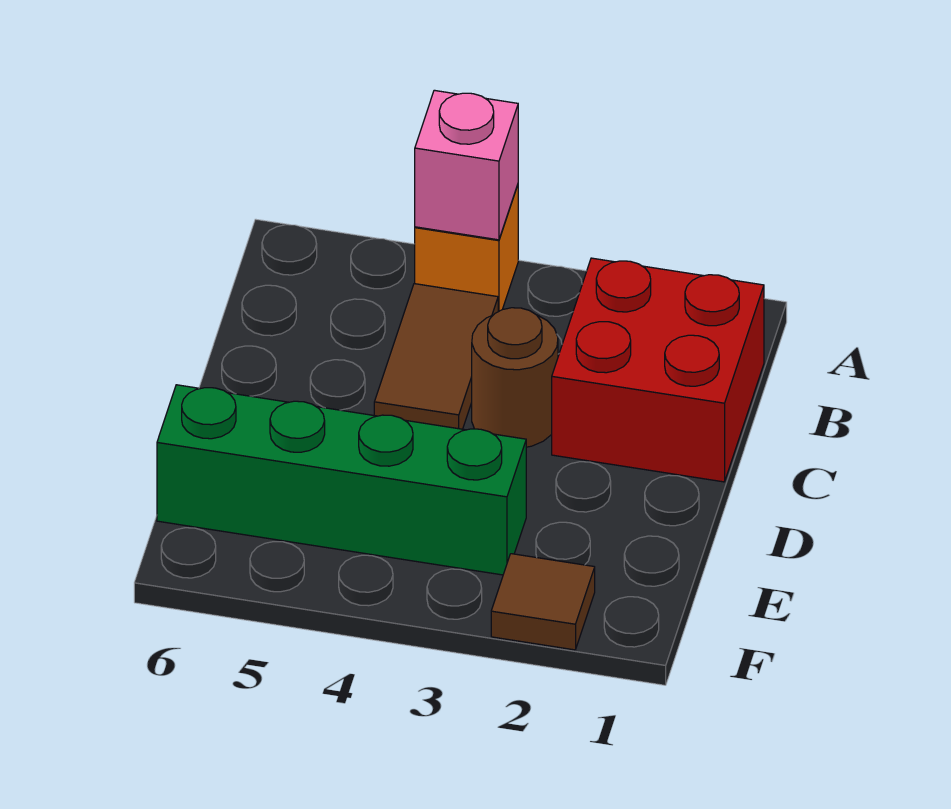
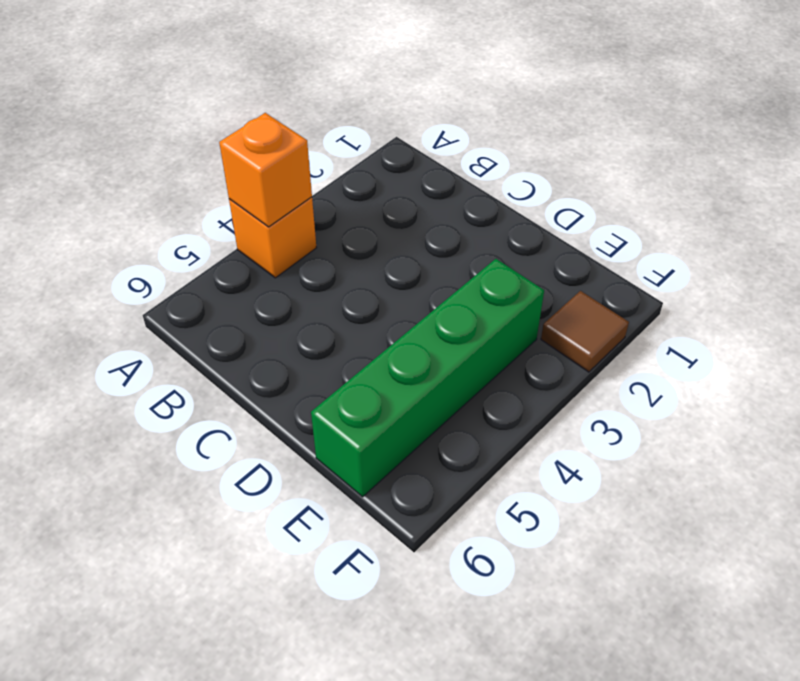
orange 1x1 brick [219,113,312,227] -> pink 1x1 brick [415,90,518,240]
none -> red 2x2 brick [552,258,764,482]
none -> brown 1x2 tile [374,284,498,429]

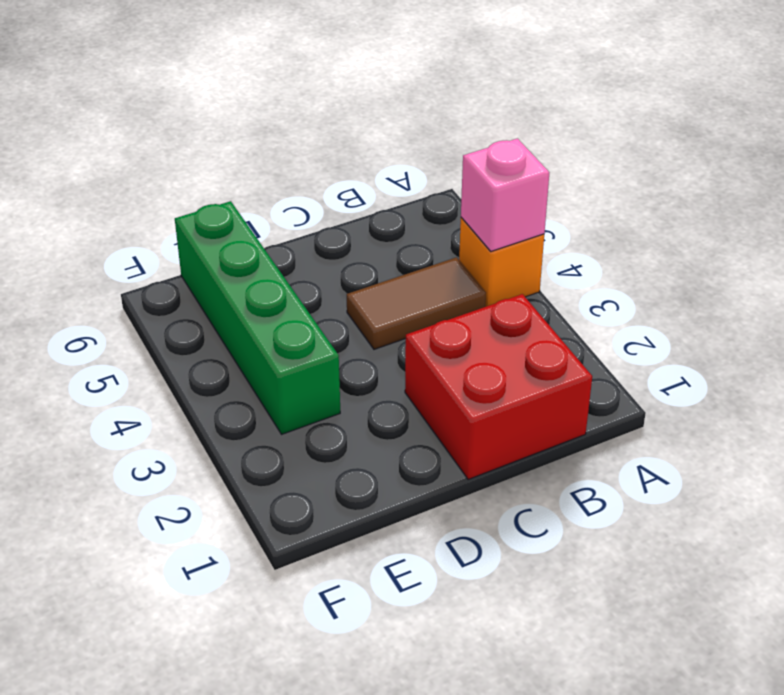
none -> brown 1x1 round brick [472,308,558,447]
none -> brown 1x1 tile [491,554,595,650]

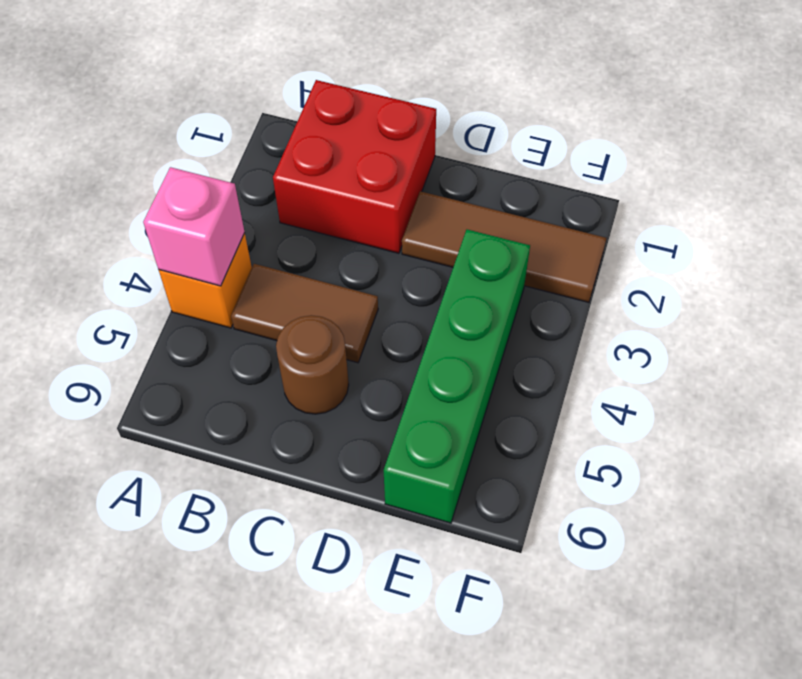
brown 1x1 round brick [276,315,349,414] -> brown 1x1 round brick moved to [472,308,558,447]
brown 1x3 tile [402,191,606,302] -> brown 1x1 tile [491,554,595,650]

